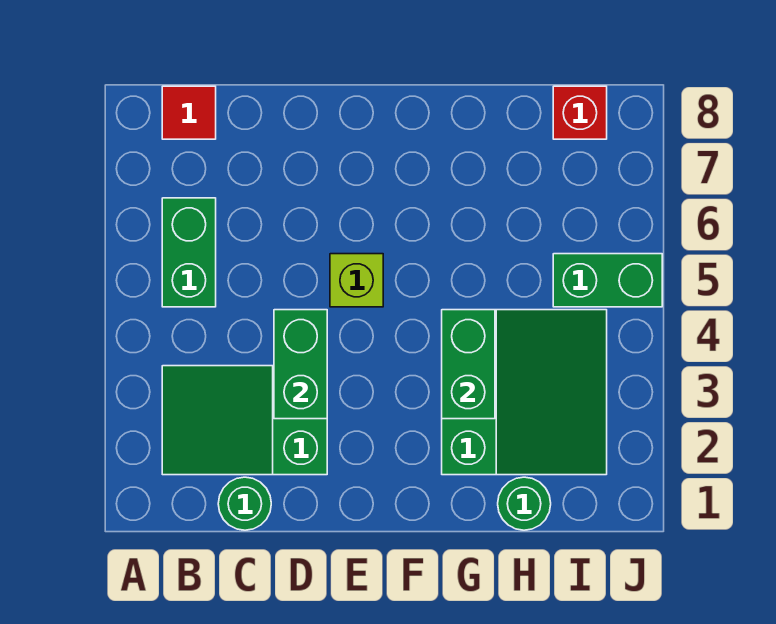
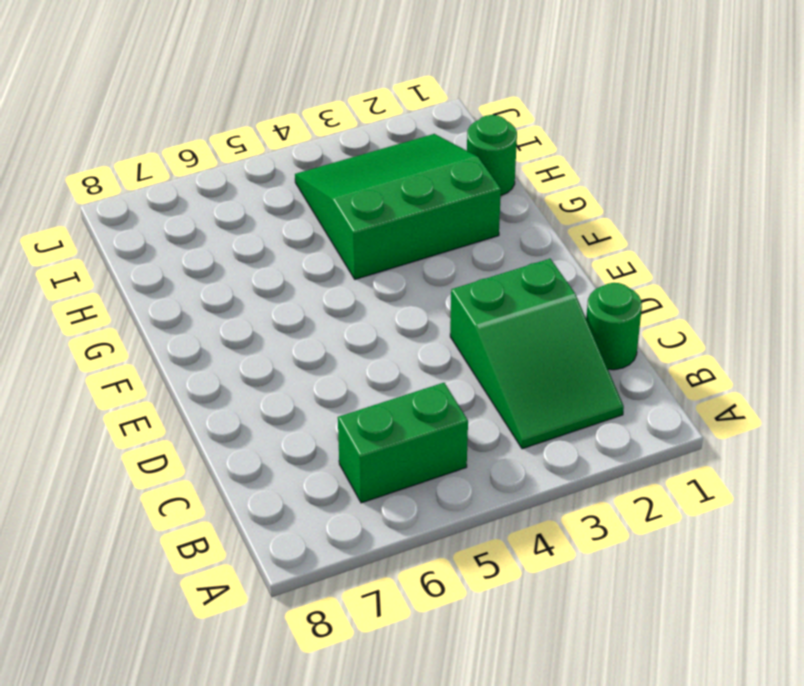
none -> red 1x1 tile [162,86,216,139]
none -> lime 1x1 brick [330,254,383,307]

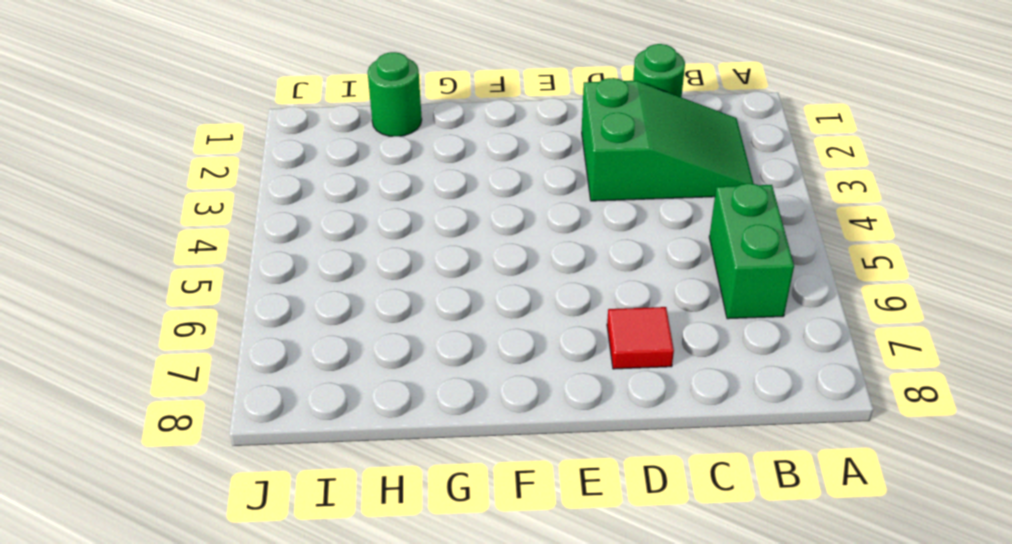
red 1x1 tile [607,307,674,369] -> red 1x1 tile moved to [162,86,216,139]
none -> lime 1x1 brick [330,254,383,307]
none -> green 3x3 slope [442,310,607,475]

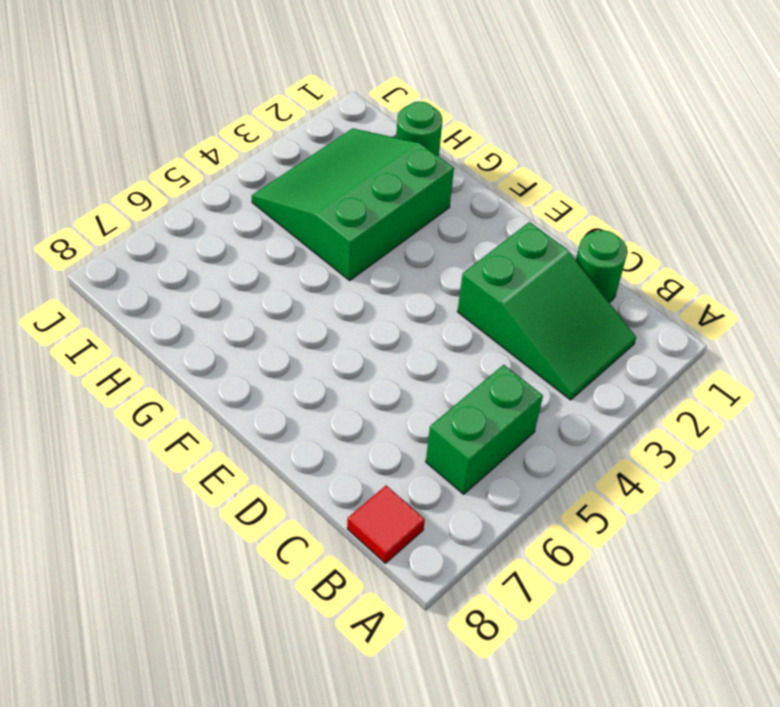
none -> lime 1x1 brick [330,254,383,307]
none -> green 1x2 brick [553,254,662,307]

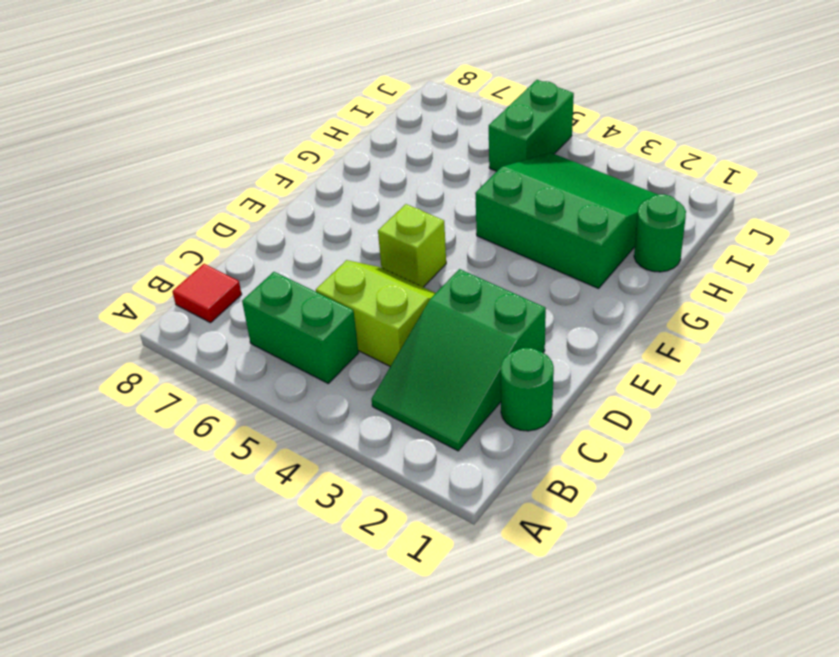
lime 2x2 slope [316,260,436,366] -> none
none -> red 1x1 brick [553,86,607,139]
none -> green 1x2 brick [274,310,327,419]

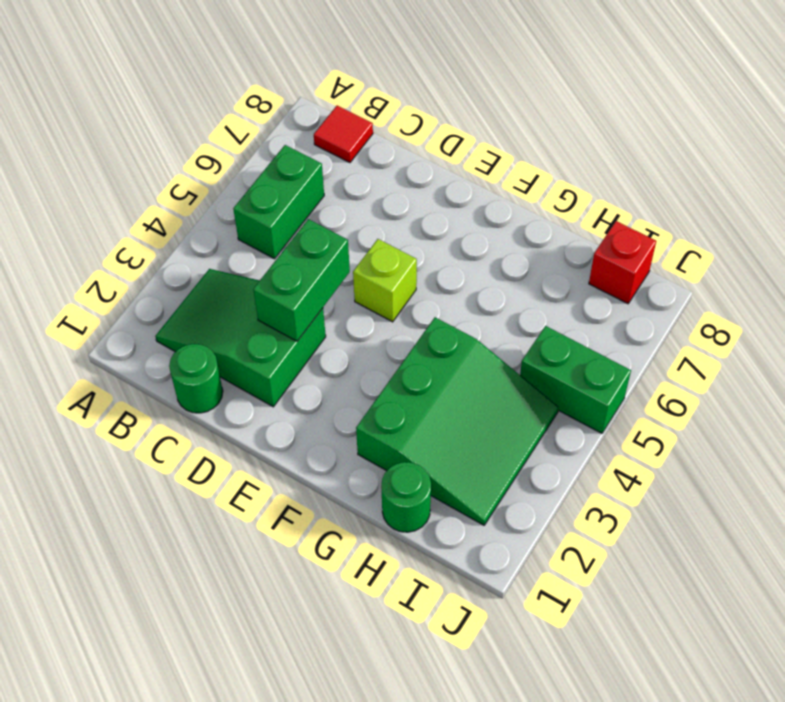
none -> green 1x2 brick [442,310,495,419]

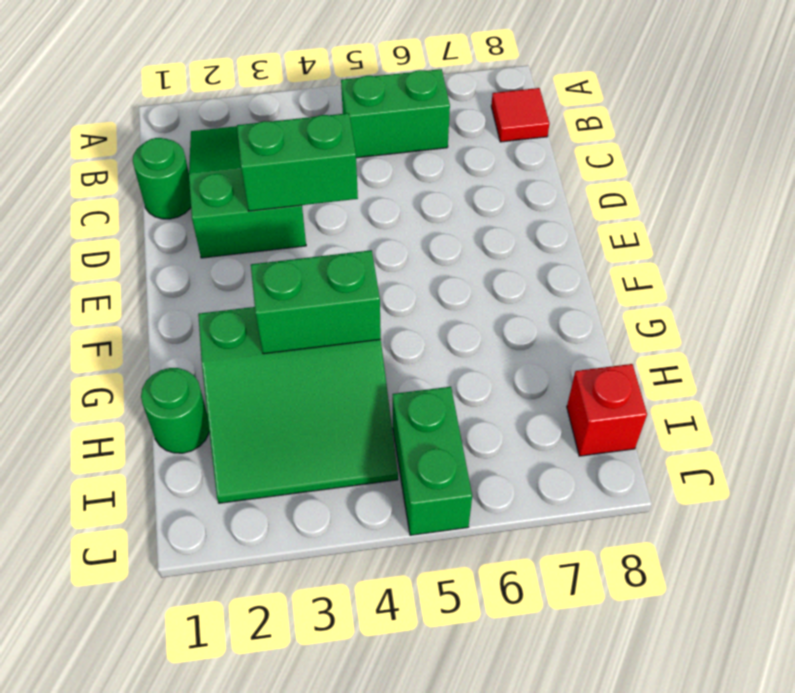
none -> lime 1x1 brick [330,254,383,307]

